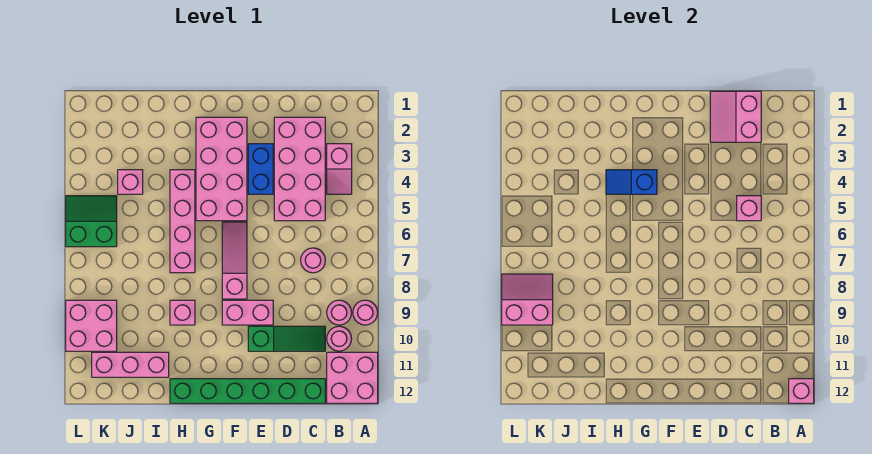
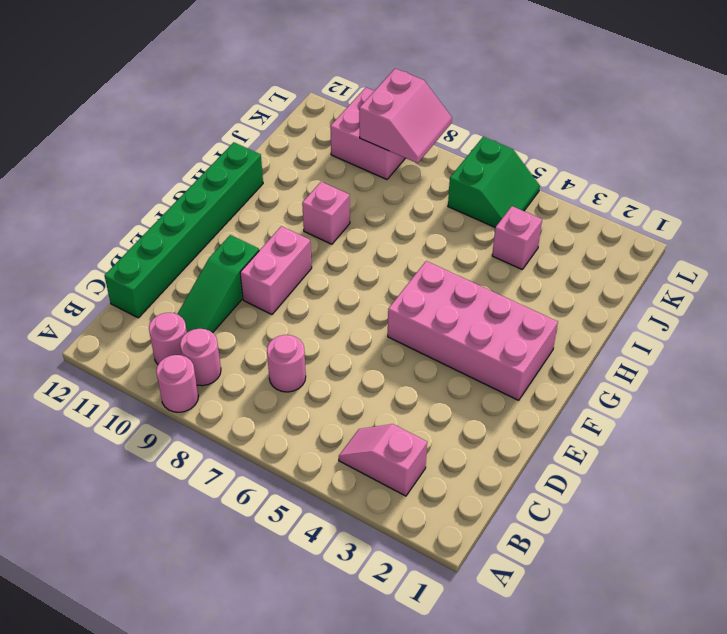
none -> pink 2x2 brick [327,352,378,403]
none -> pink 2x4 brick [274,117,325,221]
none -> blue 1x2 brick [248,144,273,194]

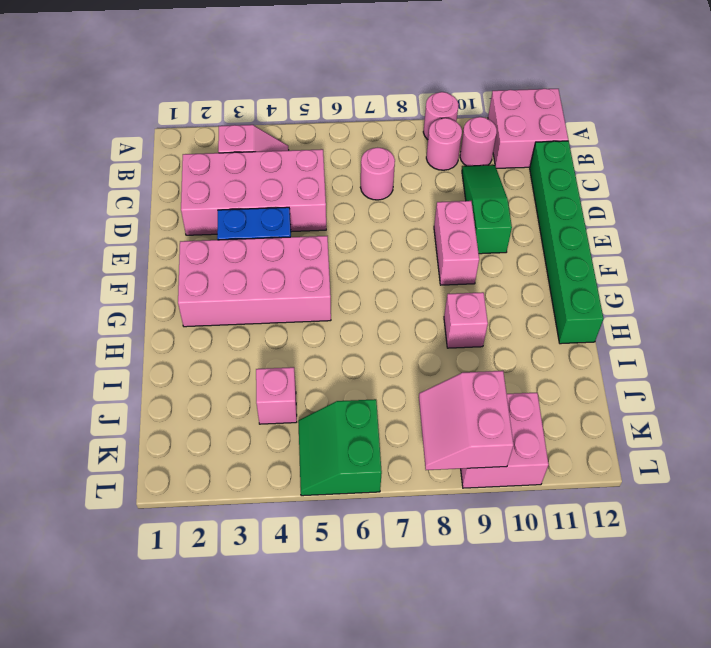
none -> pink 1x3 slope [222,222,247,299]
none -> pink 1x4 brick [170,170,195,273]
none -> pink 1x3 brick [92,352,169,377]

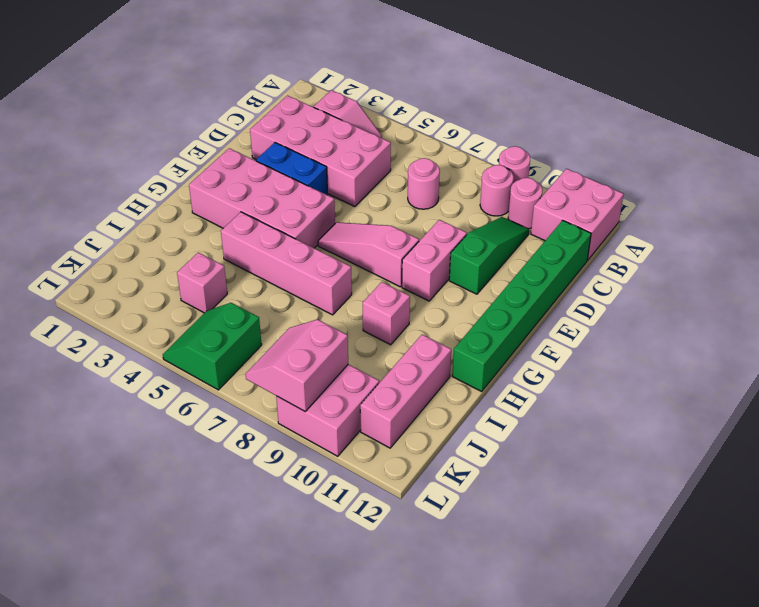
none -> pink 1x1 brick [789,379,814,403]
none -> pink 2x2 slope [710,91,761,142]
none -> pink 1x1 brick [737,196,761,221]

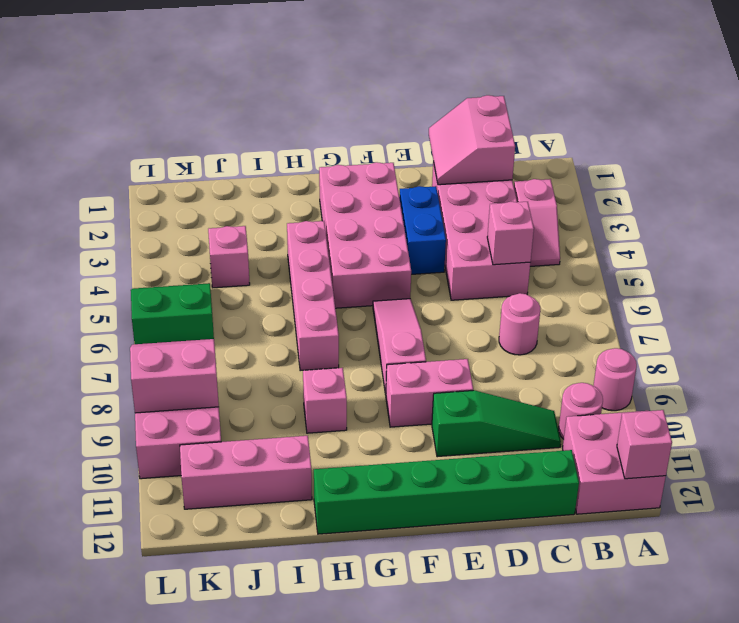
none -> pink 1x1 round brick [327,300,352,325]
none -> blue 1x2 slope [606,170,657,194]

